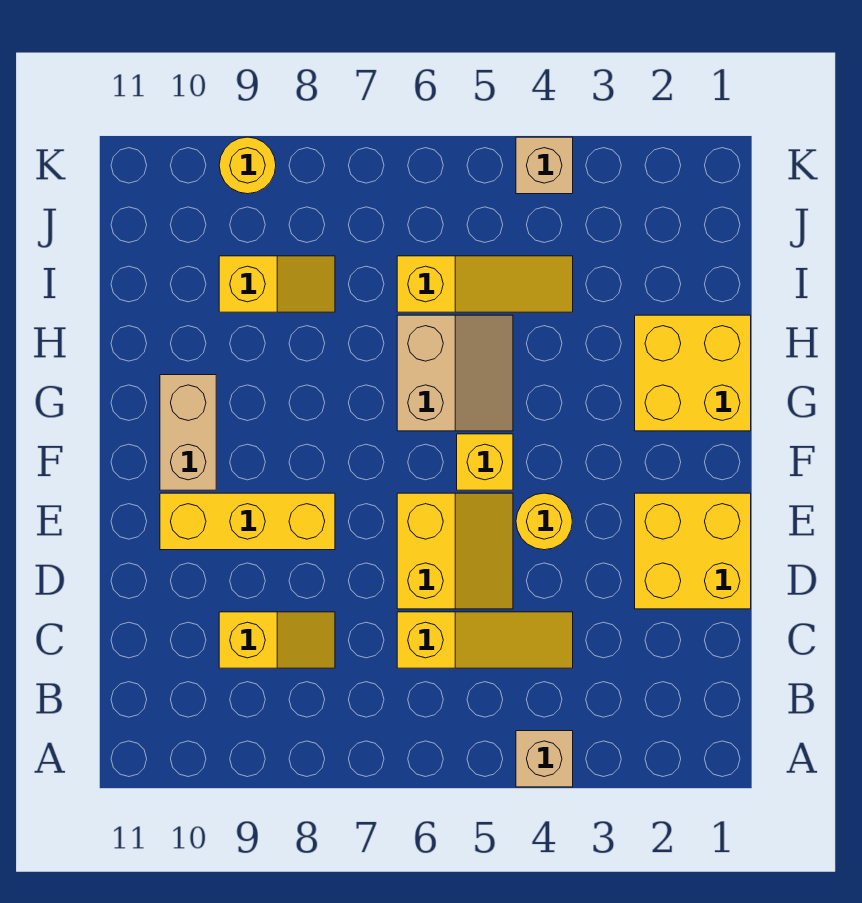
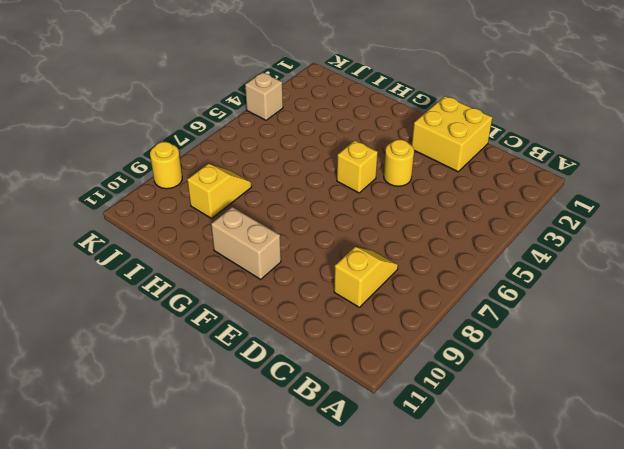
none -> tan 1x1 brick [516,731,573,787]
none -> yellow 1x3 slope [397,612,573,668]
none -> yellow 2x2 slope [397,493,513,609]

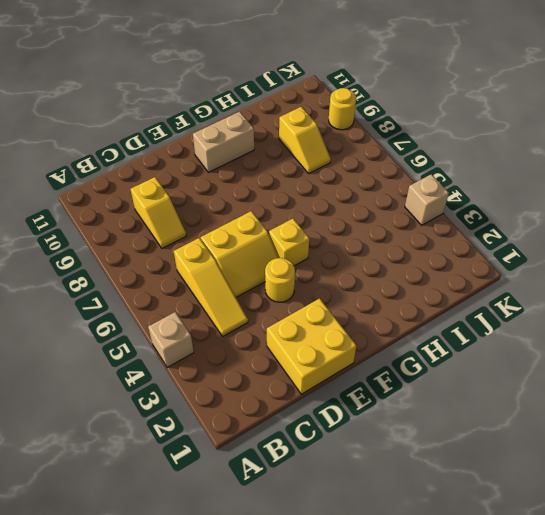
none -> yellow 1x3 brick [160,493,335,550]
none -> yellow 2x2 brick [635,315,751,431]
none -> tan 2x2 slope [397,315,513,431]

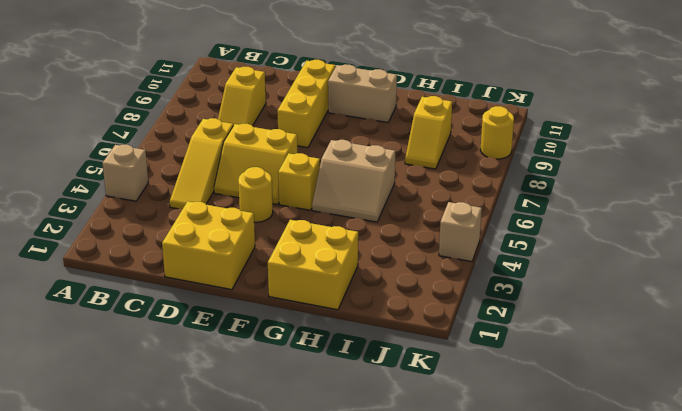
none -> yellow 1x3 slope [397,256,573,312]

